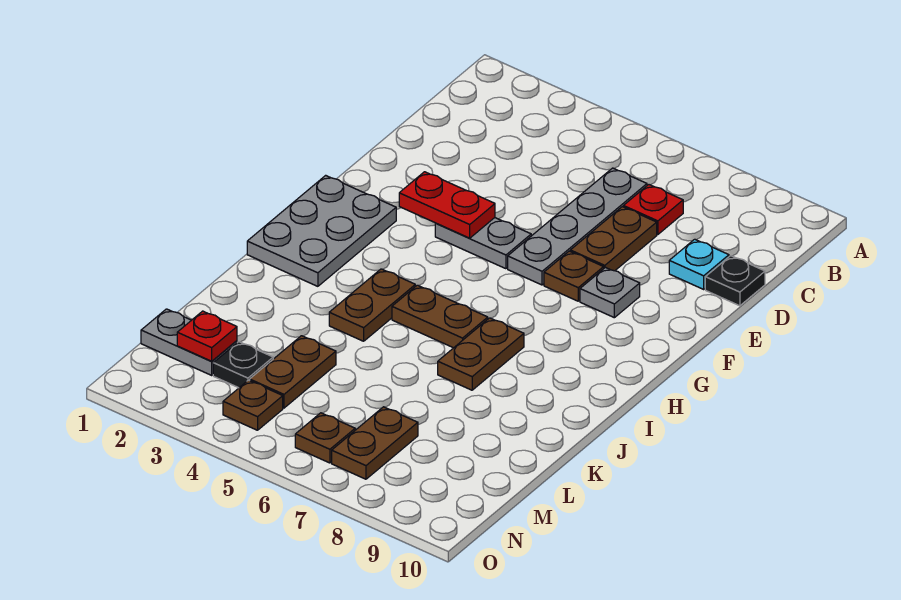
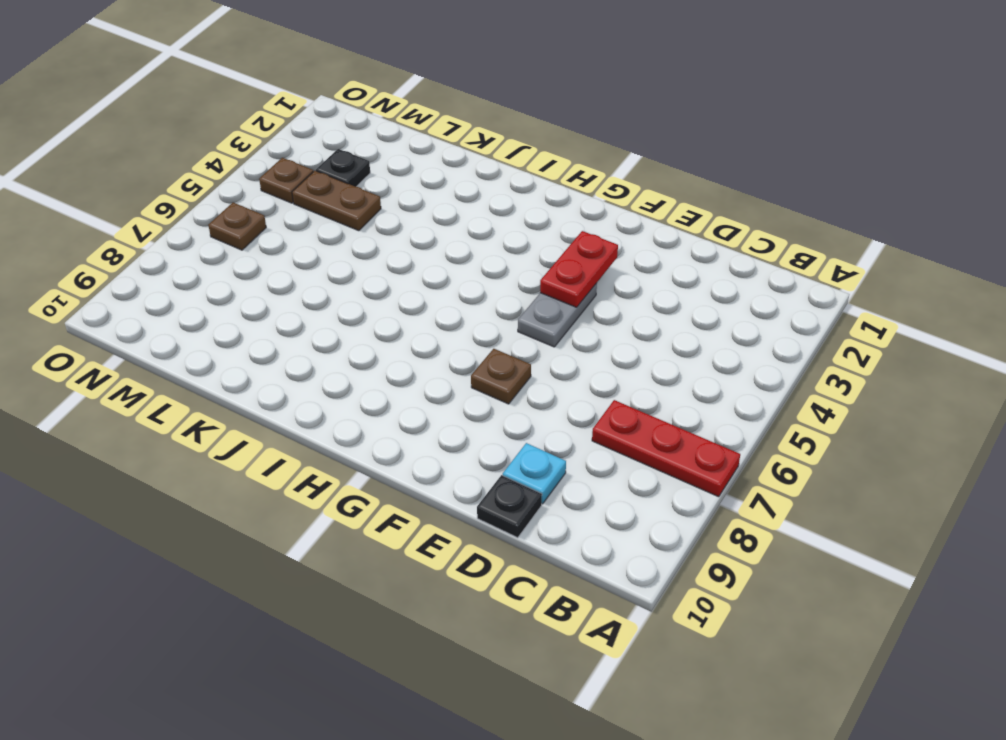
red 1x3 plate [592,400,740,497] -> red 1x1 plate [623,185,683,235]
none -> grey 1x4 plate [508,168,647,285]
none -> brown 1x2 plate [570,207,657,271]
none -> grey 1x1 plate [580,267,640,318]

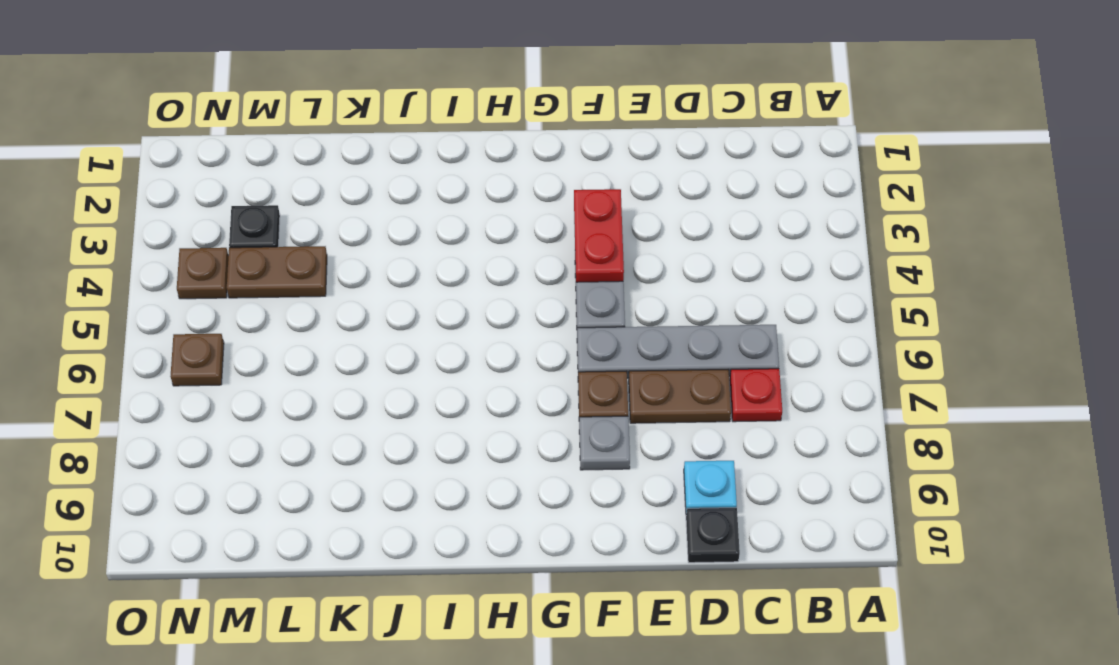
none -> grey 2x3 plate [247,175,396,286]
none -> brown 1x2 plate [329,269,415,341]
none -> brown 1x2 plate [392,285,488,348]

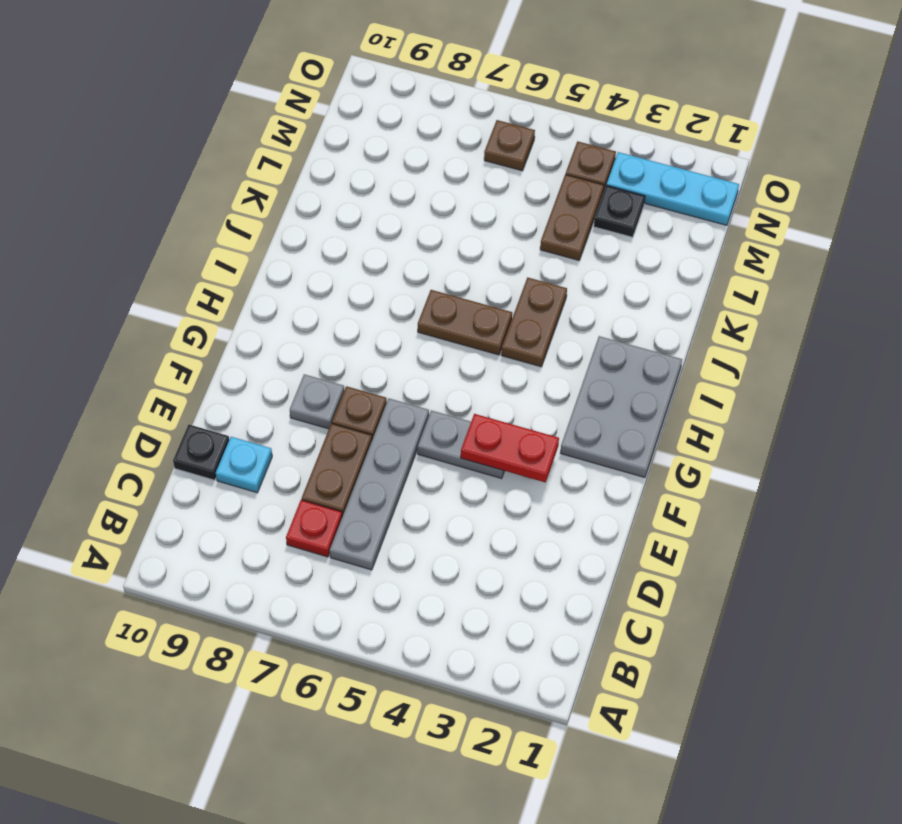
cyan 1x3 plate [607,152,739,225] -> none
none -> brown 1x2 plate [438,318,524,390]
none -> grey 1x2 plate [141,309,237,375]
none -> brown 1x2 plate [332,407,418,479]

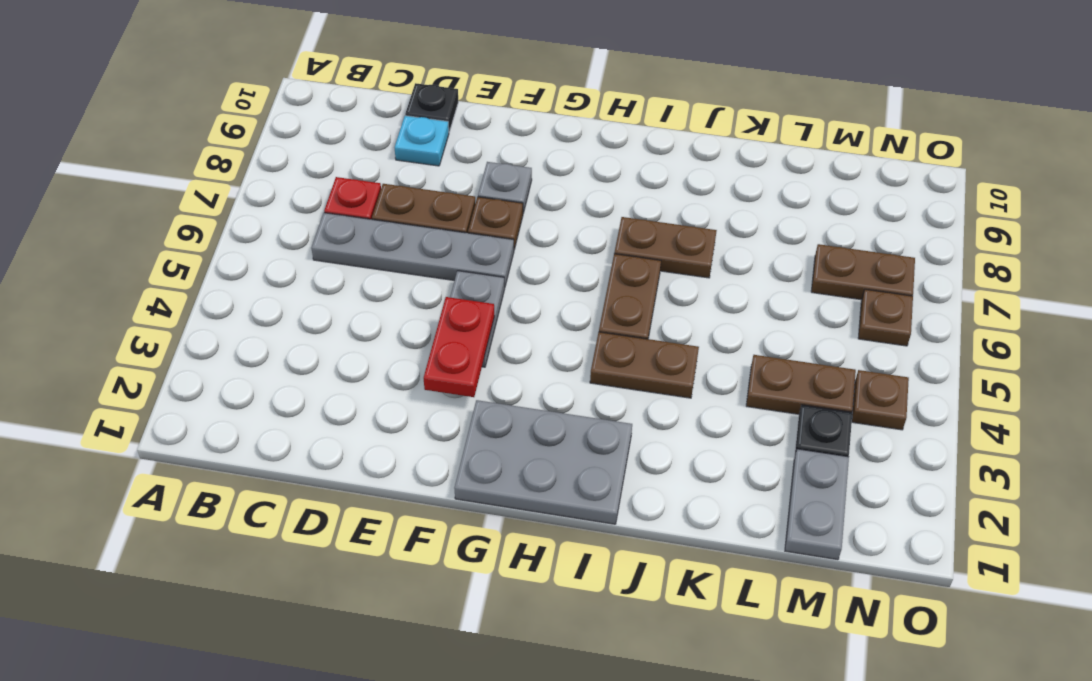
none -> red 1x1 plate [177,311,237,361]

